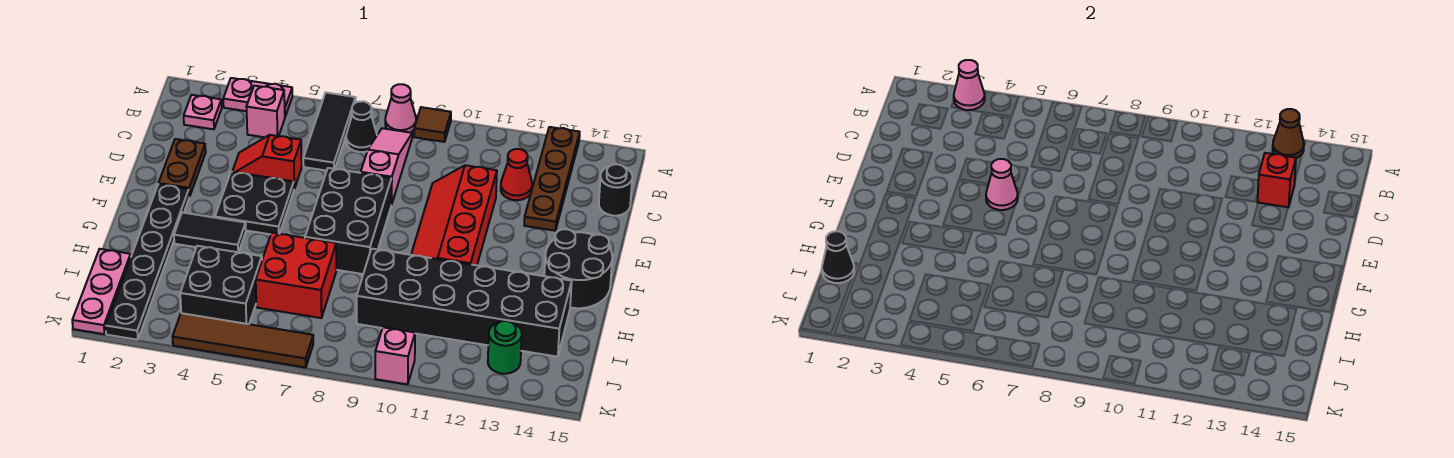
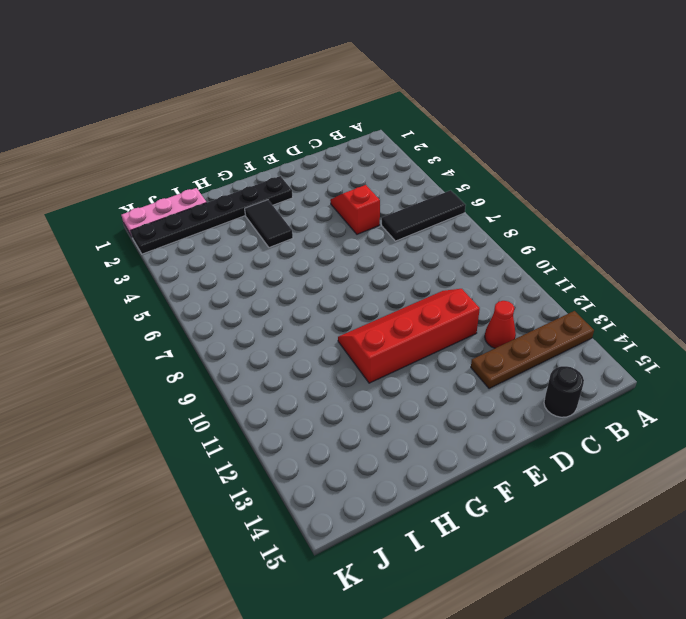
none -> pink 1x2 plate [223,78,292,116]
none -> pink 1x1 cone [385,84,416,133]
none -> brown 1x1 tile [414,107,451,142]
none -> pink 1x1 plate [184,95,222,129]

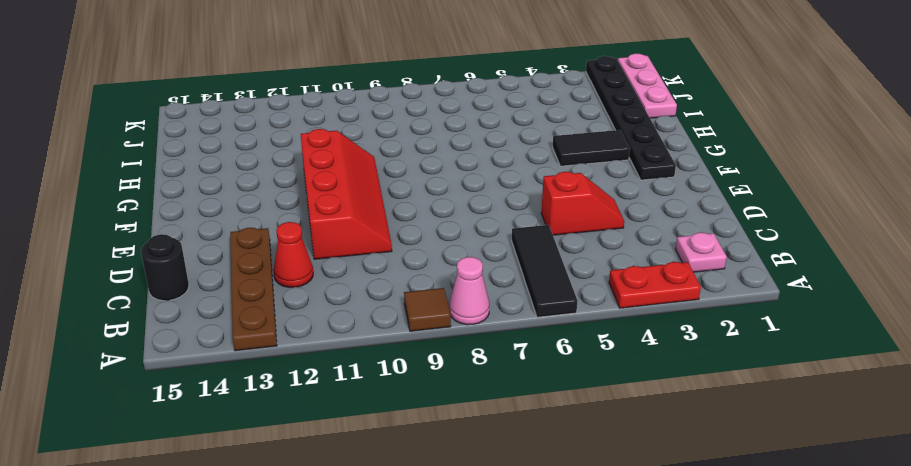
red 1x2 plate [609,262,701,308] -> pink 1x2 plate [223,78,292,116]
none -> pink 1x1 brick [247,86,285,137]
none -> black 1x1 cone [346,101,377,152]
none -> pink 1x3 slope [361,128,412,205]
none -> brown 1x2 plate [159,139,206,197]

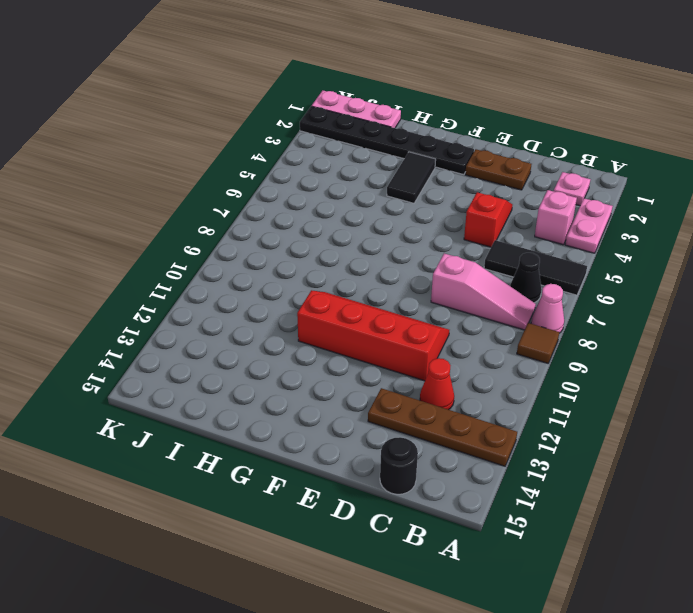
none -> black 2x2 plate [215,172,294,234]
none -> black 2x3 brick [305,168,392,274]
none -> black 2x2 round brick [544,229,612,308]
none -> red 2x2 brick [256,233,337,318]

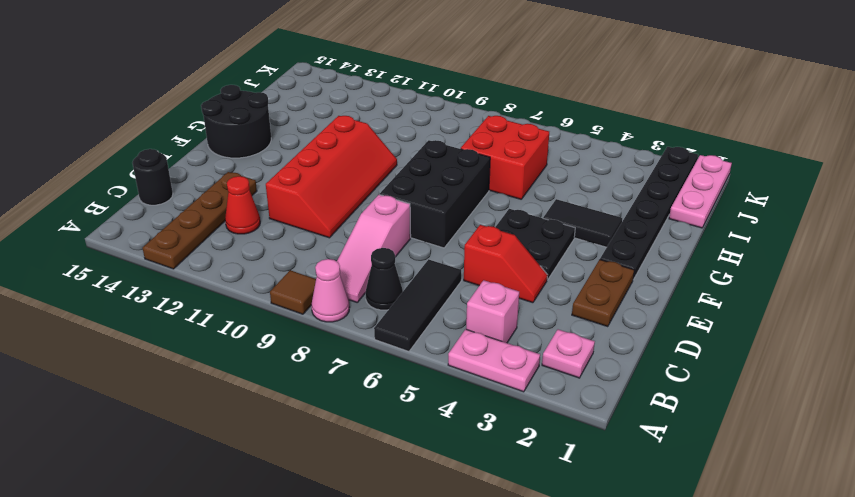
none -> black 2x6 brick [357,249,572,357]
none -> black 2x2 brick [180,246,262,324]
none -> green 1x1 round brick [488,321,522,374]
none -> brown 1x4 tile [173,313,313,368]

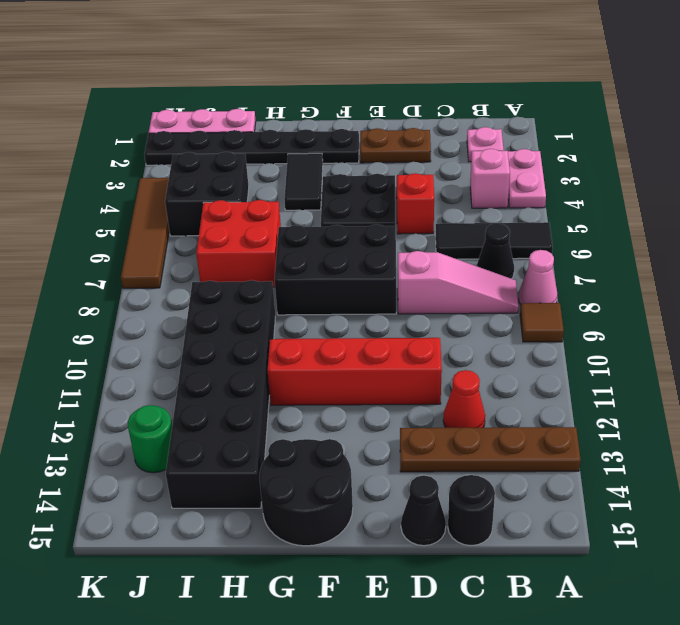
black 1x1 cone [401,475,446,546] -> black 1x1 cone moved to [822,231,854,283]
none -> pink 1x1 brick [375,327,415,384]
none -> pink 1x1 cone [954,60,985,110]
none -> brown 1x1 cone [1273,109,1304,158]
none -> red 1x1 brick [1258,153,1296,207]

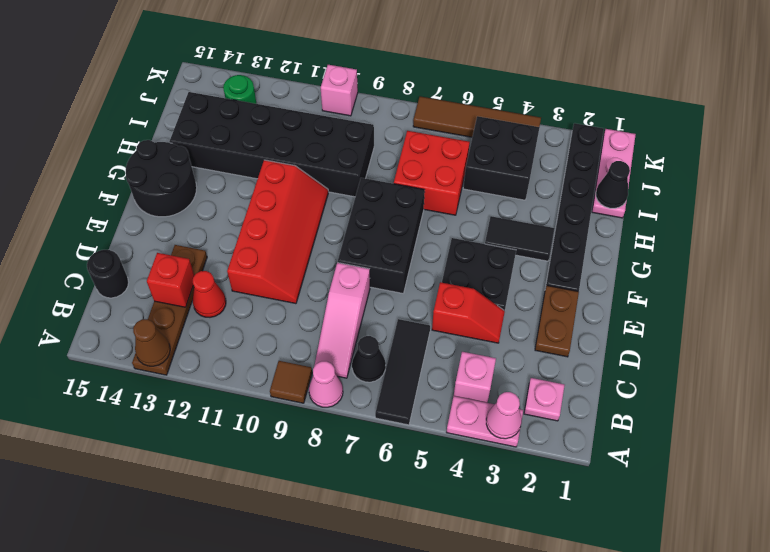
none -> pink 1x1 cone [986,159,1018,210]

